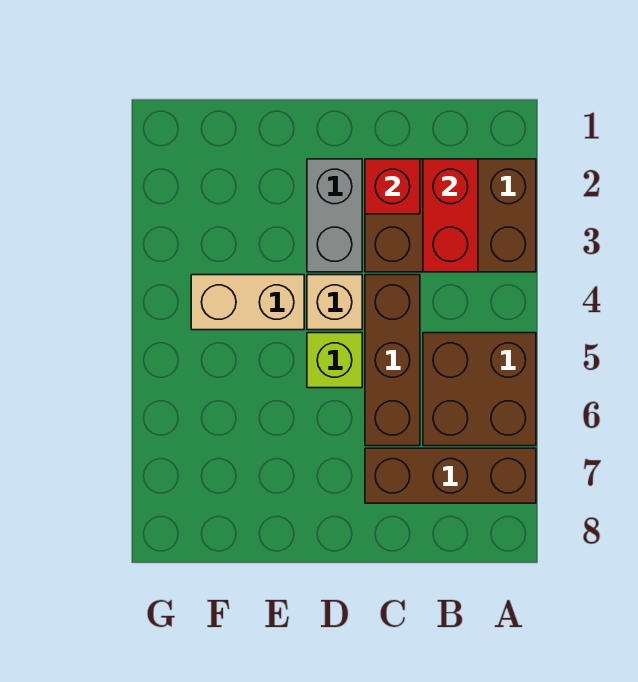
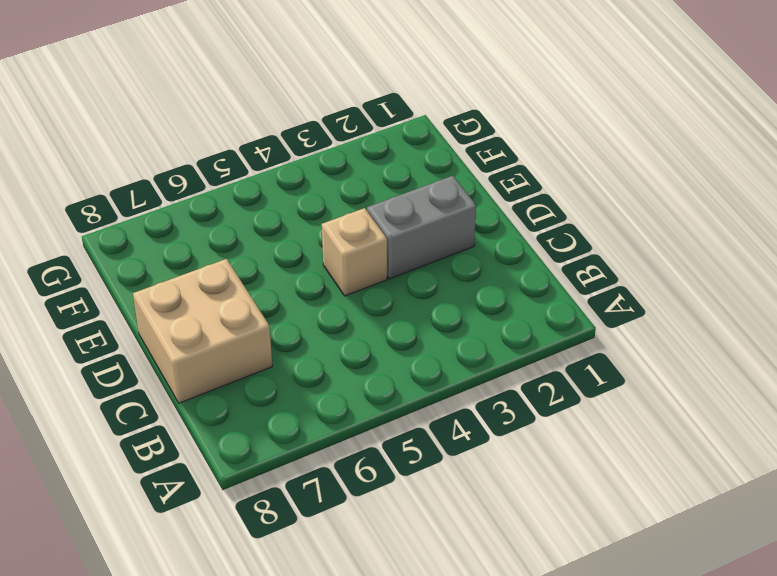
tan 2x2 brick [133,259,272,403] -> brown 1x3 brick [365,448,536,503]
none -> brown 2x3 brick [365,159,536,272]
none -> brown 2x2 brick [423,333,536,446]

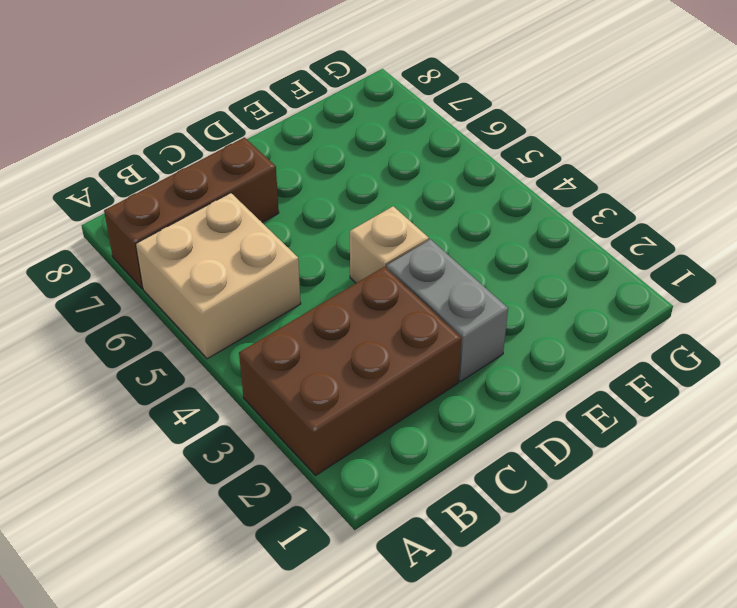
tan 2x2 brick [136,193,301,359] -> brown 2x2 brick [423,333,536,446]
none -> brown 1x3 brick [365,275,420,446]
none -> lime 1x1 brick [307,333,362,388]

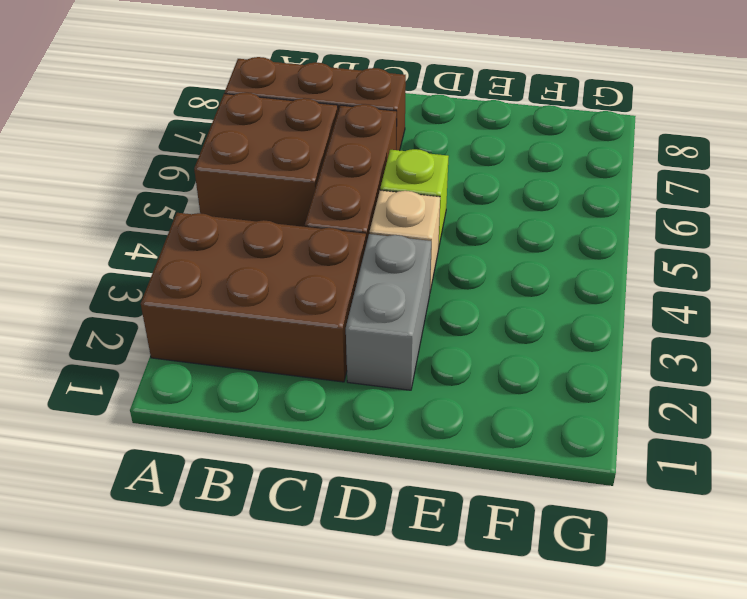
none -> tan 1x2 brick [191,275,304,330]
none -> red 1x2 brick [423,159,478,272]

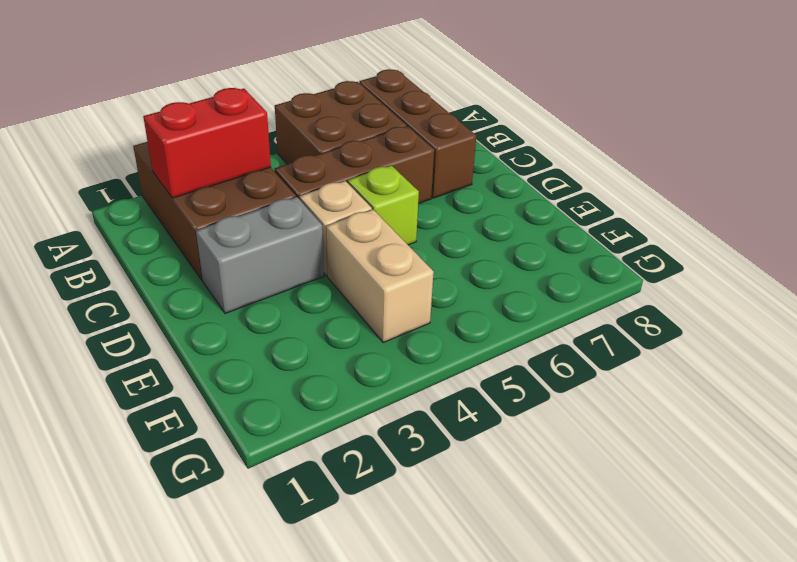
none -> red 1x1 brick [365,159,420,214]

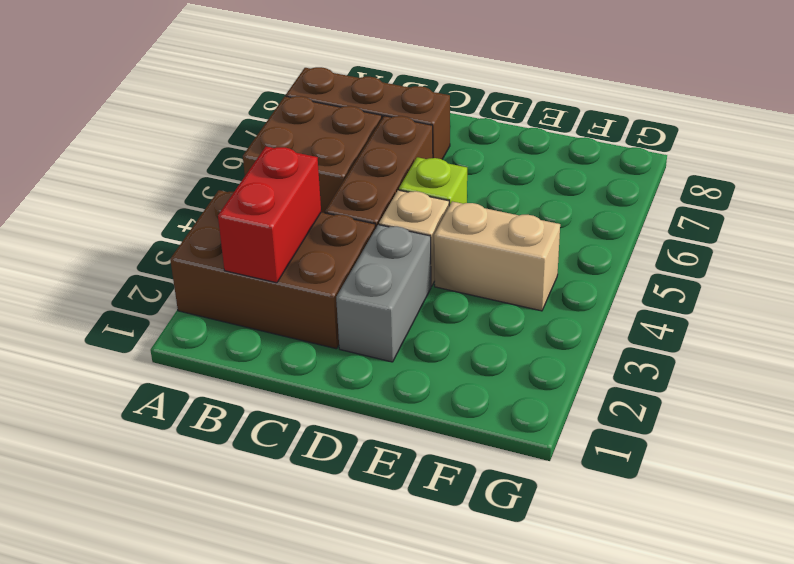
none -> red 1x1 brick [365,159,420,214]

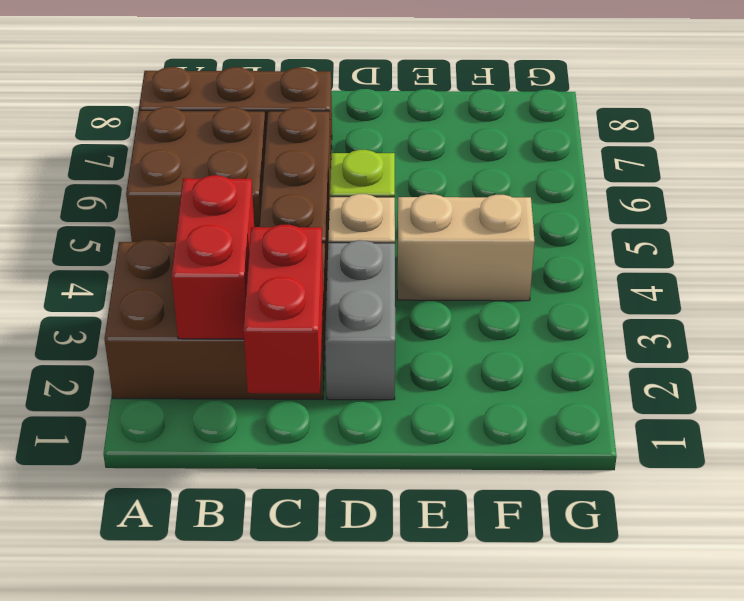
red 1x2 brick [243,225,323,393] -> red 1x1 brick [365,159,420,214]

